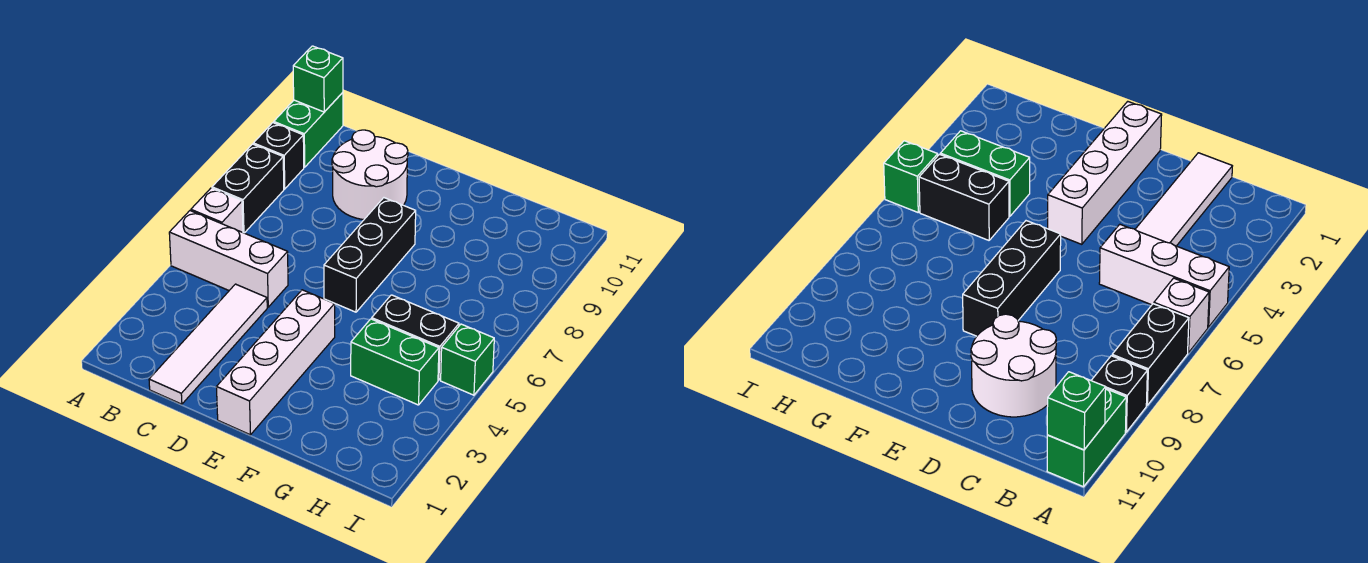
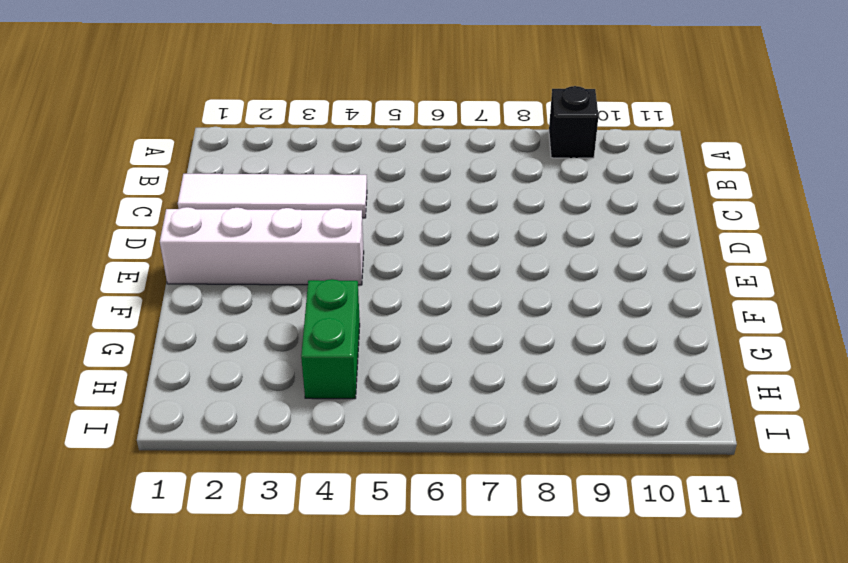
none -> white 1x3 brick [169,211,288,307]
none -> white 1x1 brick [191,188,243,232]
none -> black 1x2 brick [212,144,284,233]

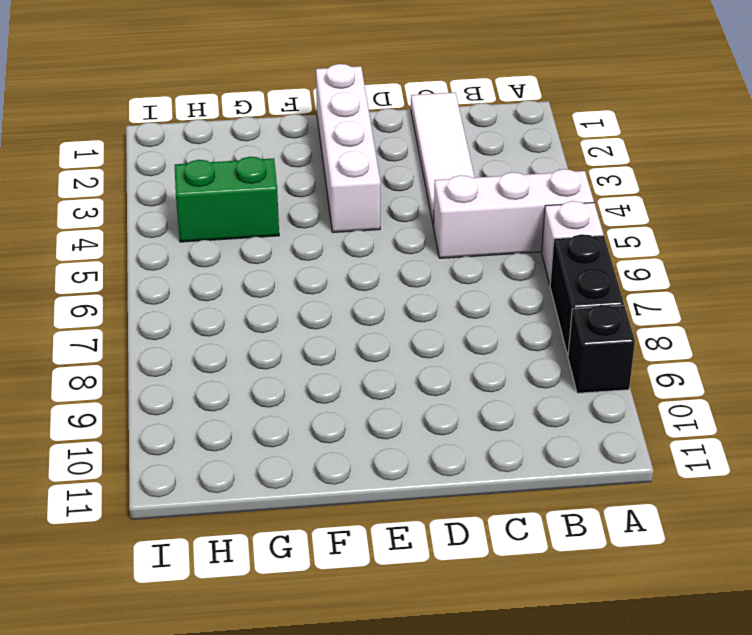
none -> green 1x2 brick [274,93,343,167]
none -> white 2x2 round brick [332,130,408,219]
none -> black 1x3 brick [324,198,416,312]

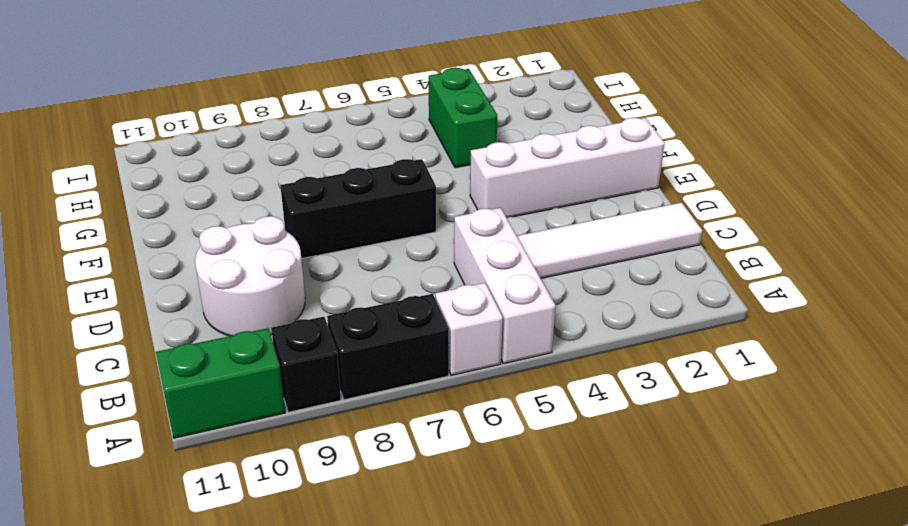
none -> black 1x2 brick [372,295,459,380]
none -> green 1x1 brick [441,324,494,395]
none -> green 1x1 brick [293,46,343,112]

